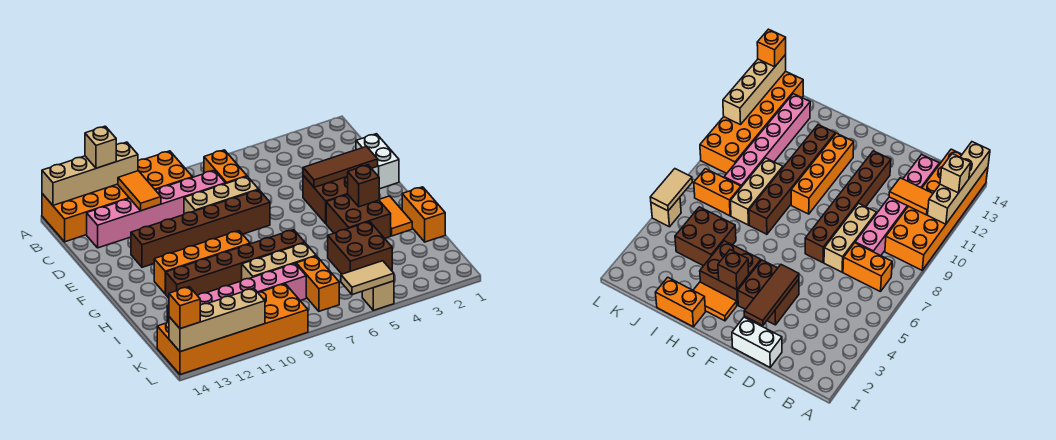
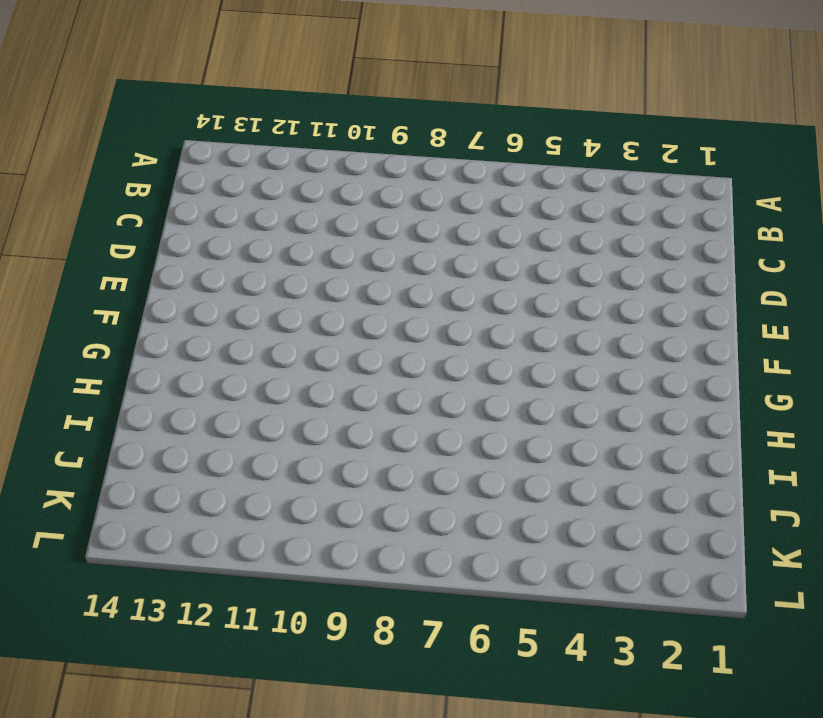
none -> orange 2x6 brick [42,151,192,242]
none -> orange 1x2 brick [204,150,247,183]
none -> pink 1x6 brick [87,170,226,248]

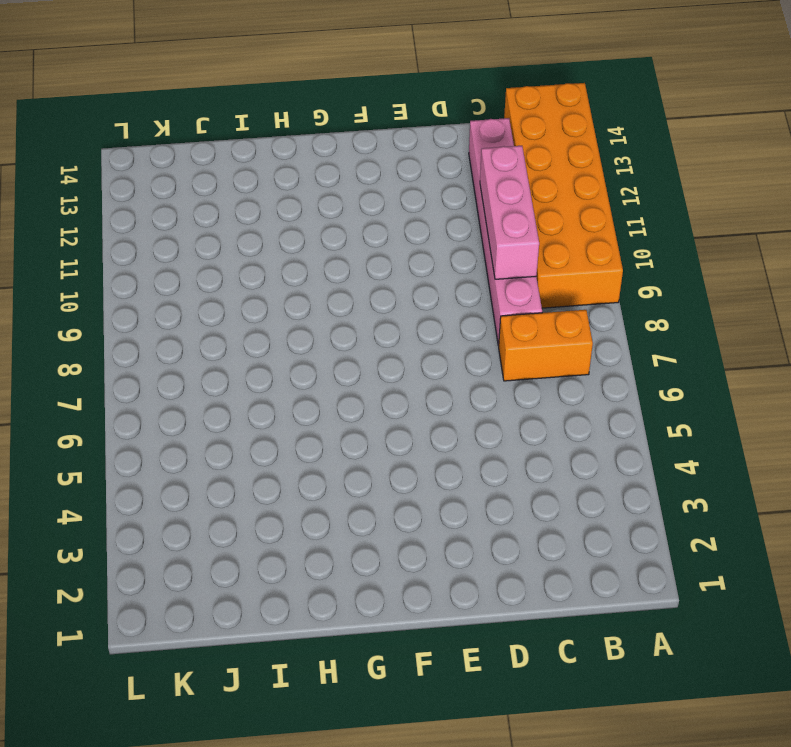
pink 1x3 brick [480,146,539,279] -> orange 1x2 tile [118,171,161,211]
none -> white 1x2 brick [356,134,399,189]
none -> tan 1x3 brick [184,177,259,214]
none -> brown 2x2 brick [303,175,348,223]

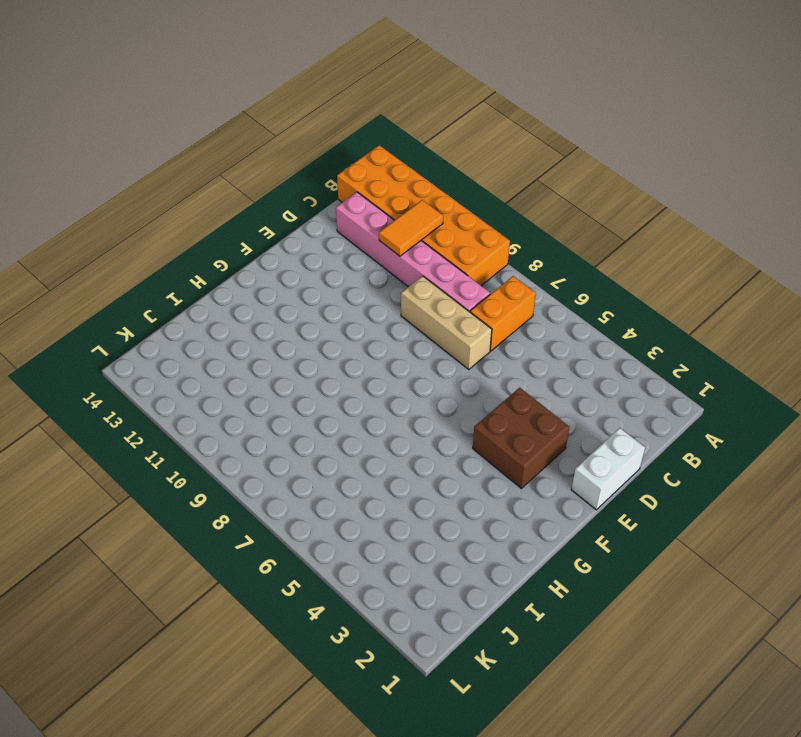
none -> brown 1x6 brick [131,190,270,267]
none -> orange 1x2 tile [379,196,412,236]
none -> brown 2x2 brick [326,195,391,238]

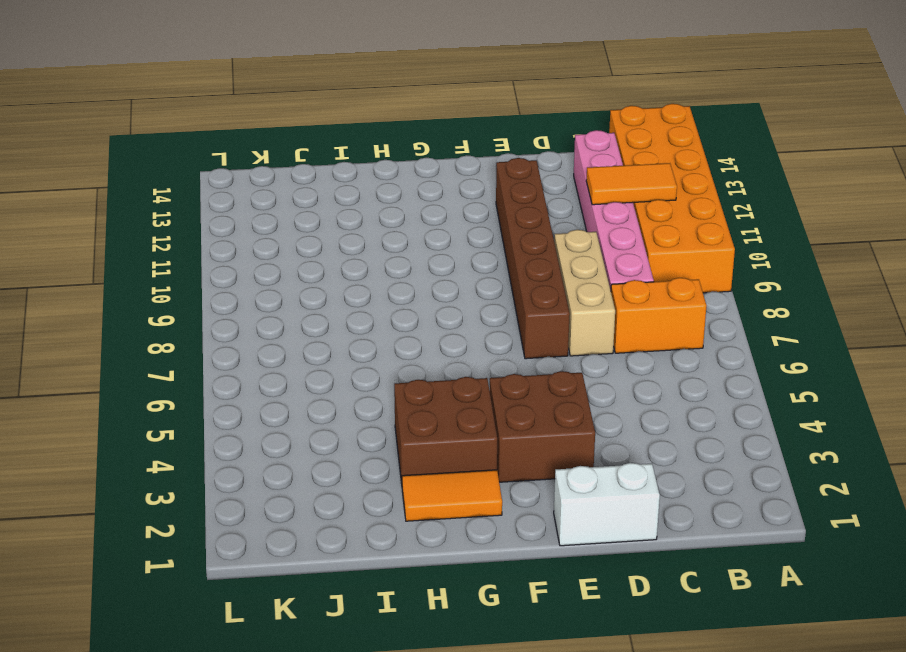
none -> orange 1x4 brick [154,231,250,294]
none -> orange 1x2 brick [402,187,445,242]
none -> brown 1x6 brick [166,230,305,298]

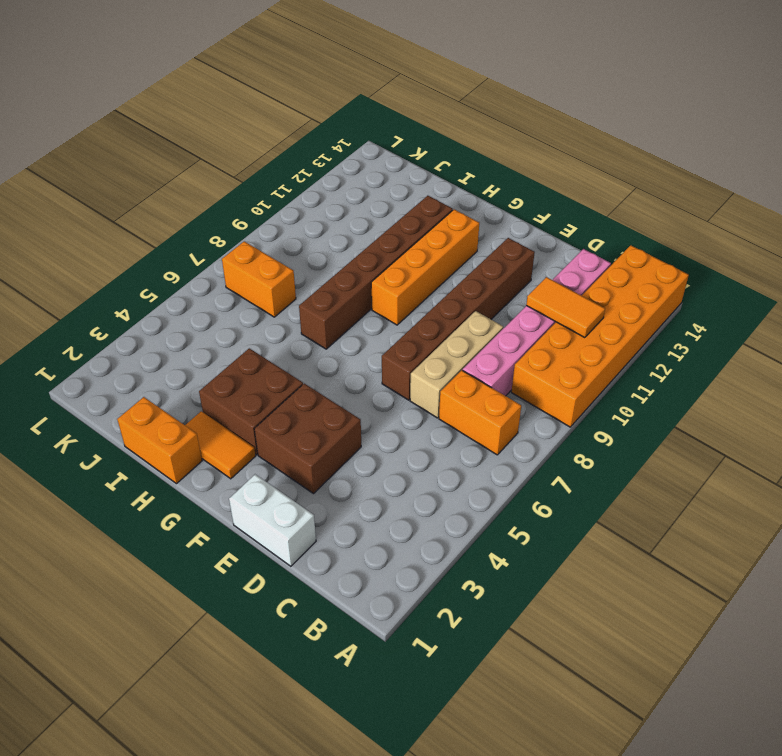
none -> brown 2x2 brick [328,222,392,274]
none -> tan 1x3 brick [242,243,316,280]
none -> pink 1x6 brick [167,263,306,322]

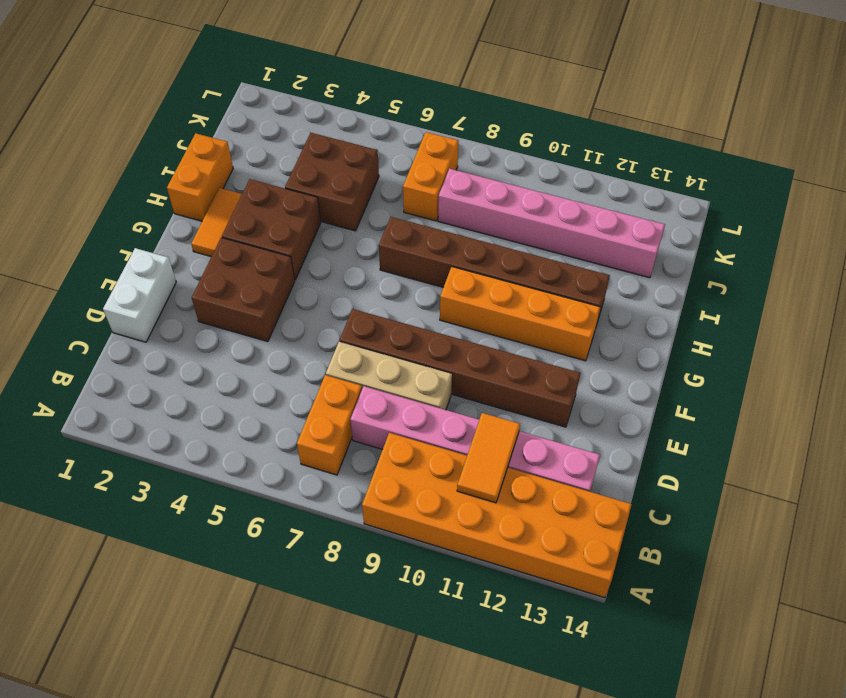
none -> tan 1x3 brick [242,243,316,280]
none -> orange 2x6 brick [157,284,308,375]
none -> tan 1x1 brick [362,281,394,310]

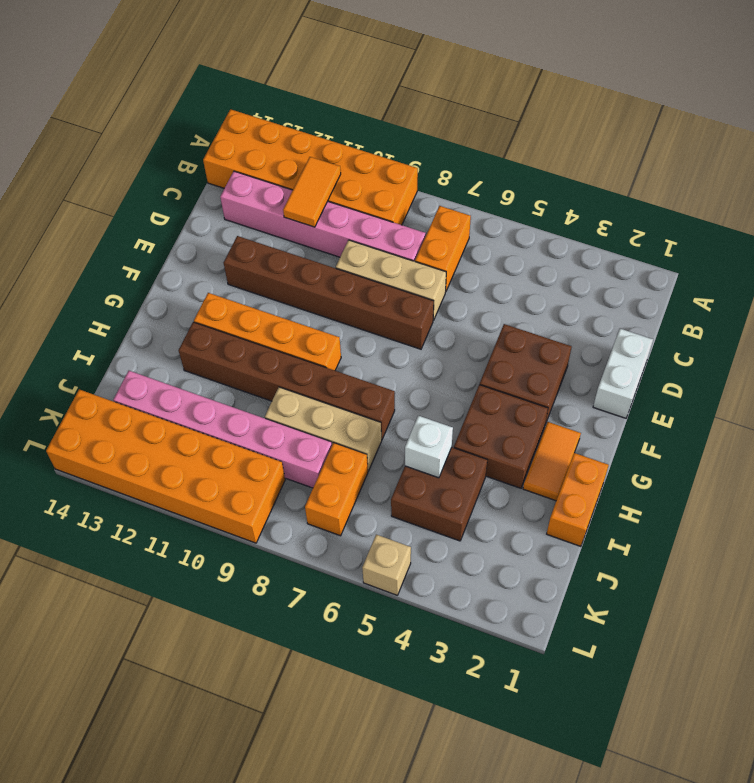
white 1x1 brick [405,416,453,478] -> none
none -> tan 1x4 brick [42,142,138,205]
none -> brown 1x3 tile [303,146,378,187]
none -> brown 1x1 brick [347,165,379,207]

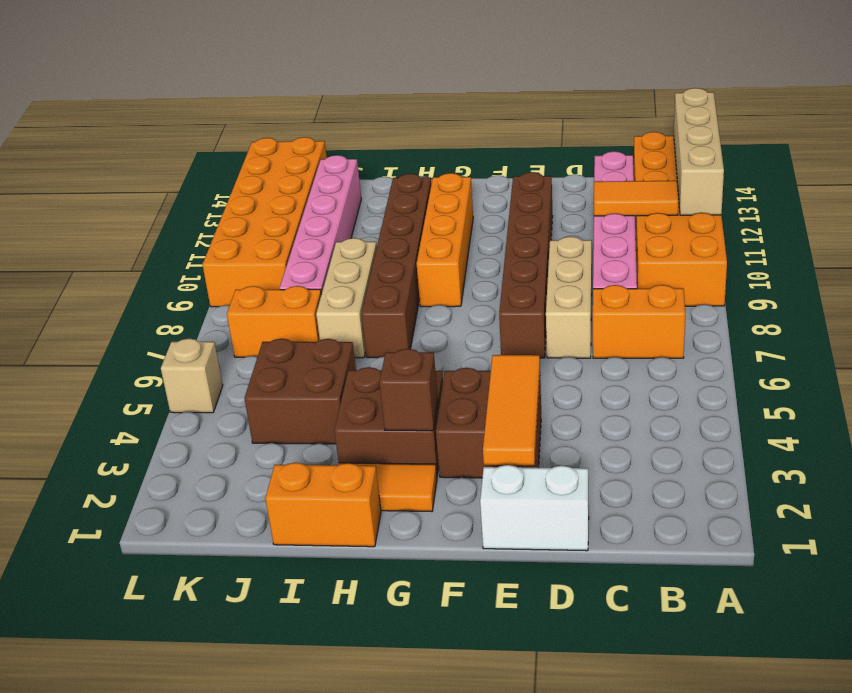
orange 1x3 tile [483,355,540,465] -> brown 1x3 tile [303,146,378,187]
none -> tan 1x2 tile [341,261,394,295]
none -> tan 1x4 brick [169,288,265,352]
none -> tan 1x1 brick [85,126,116,168]

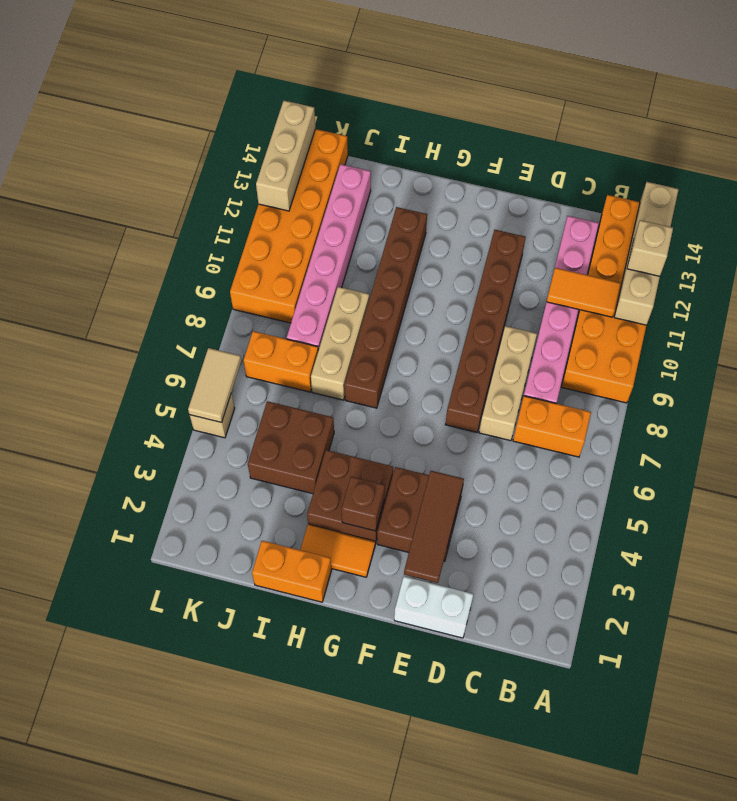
tan 1x3 brick [256,101,315,211] -> tan 1x4 brick [169,288,265,352]
none -> orange 1x4 brick [154,231,250,294]
none -> orange 1x1 brick [169,287,200,329]

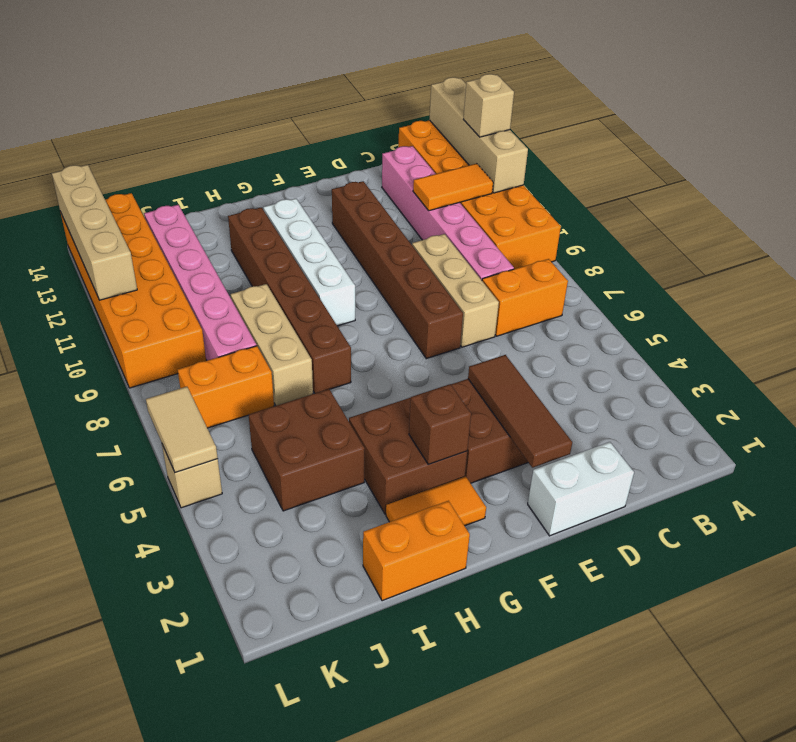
white 1x4 brick [263,199,355,326] -> orange 1x4 brick [154,231,250,294]
none -> orange 1x1 brick [169,287,200,329]

